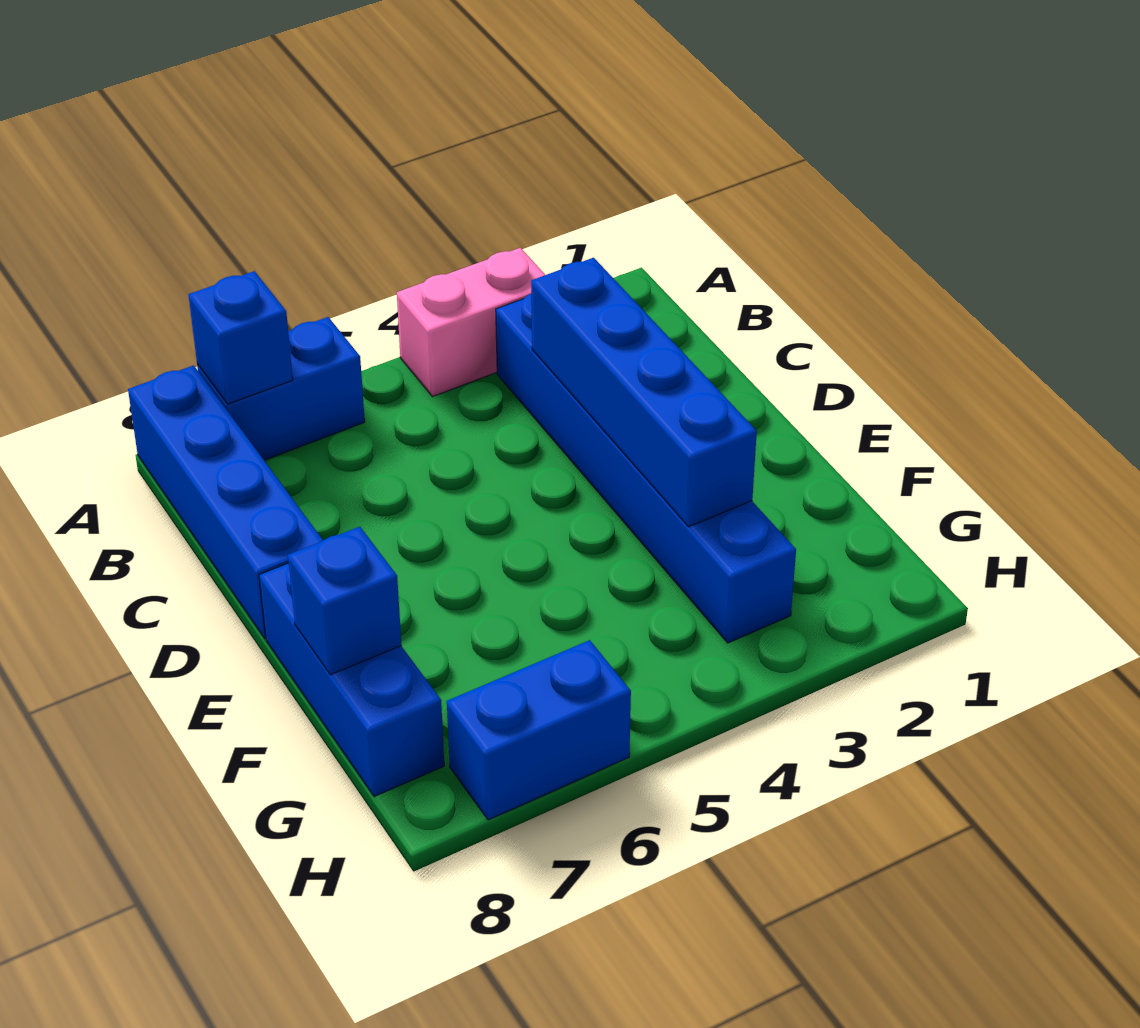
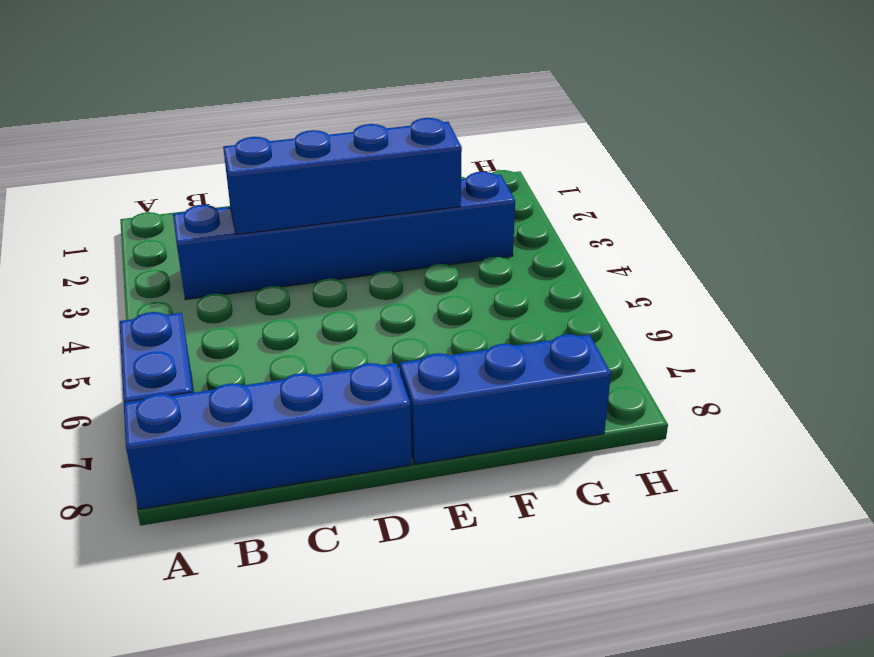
none -> pink 1x2 brick [397,248,545,397]
none -> blue 1x2 brick [447,640,631,820]

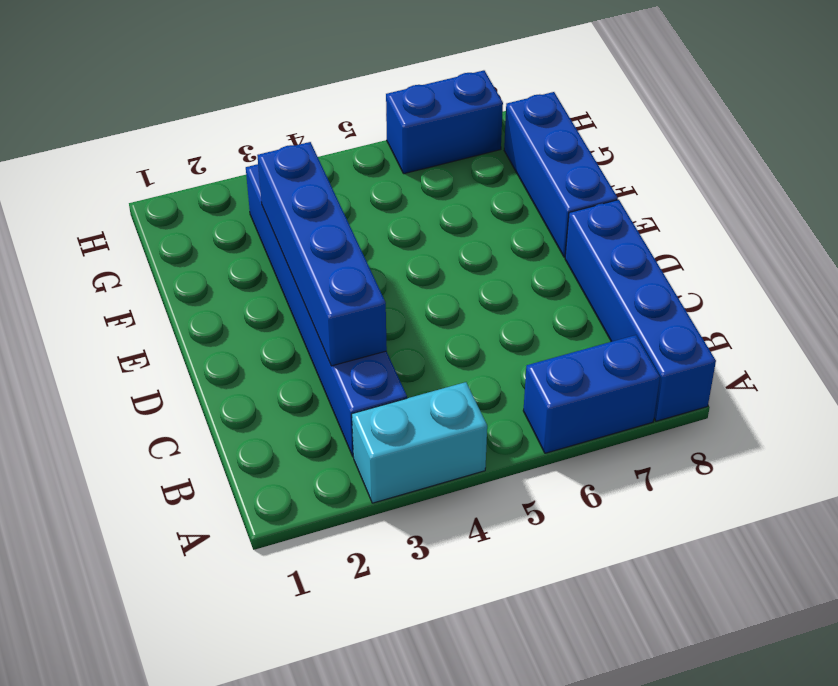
cyan 1x2 brick [352,382,487,503] -> pink 1x2 brick [397,248,545,397]
none -> blue 1x1 brick [189,271,293,404]
none -> blue 1x1 brick [288,527,402,675]

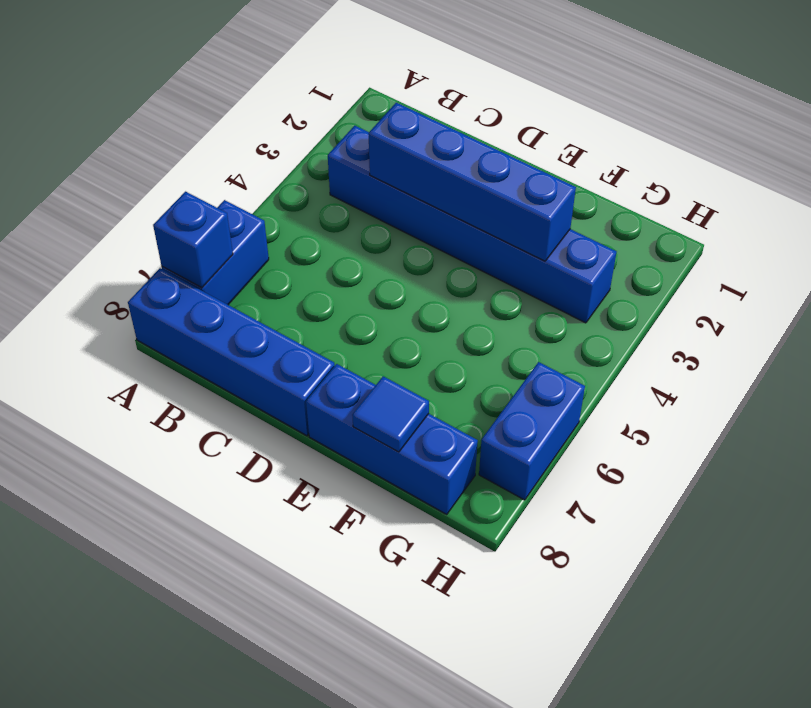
blue 1x1 tile [352,376,429,452] -> blue 1x1 brick [288,527,402,675]
none -> pink 1x2 brick [397,248,545,397]

